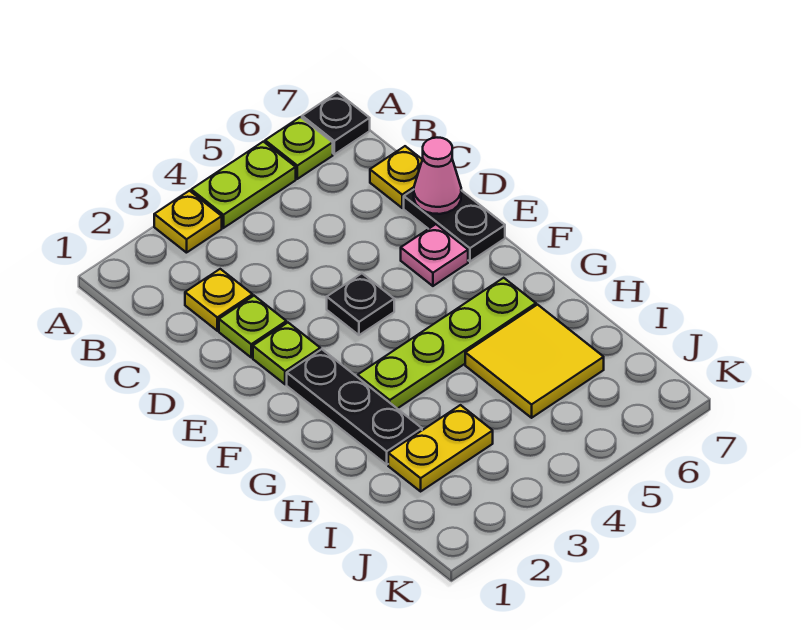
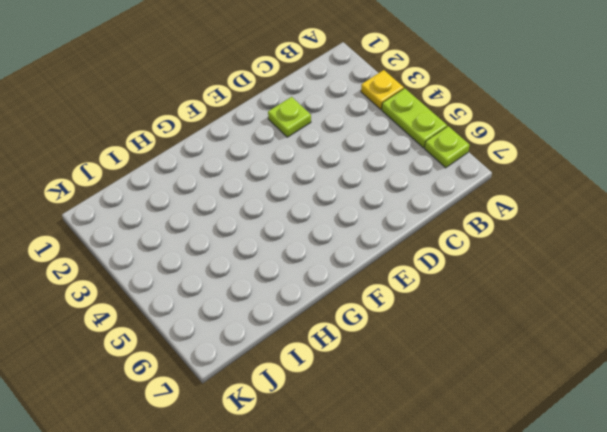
none -> black 1x1 plate [302,92,370,154]
none -> yellow 1x1 plate [185,269,253,331]
none -> yellow 1x1 plate [370,146,422,208]

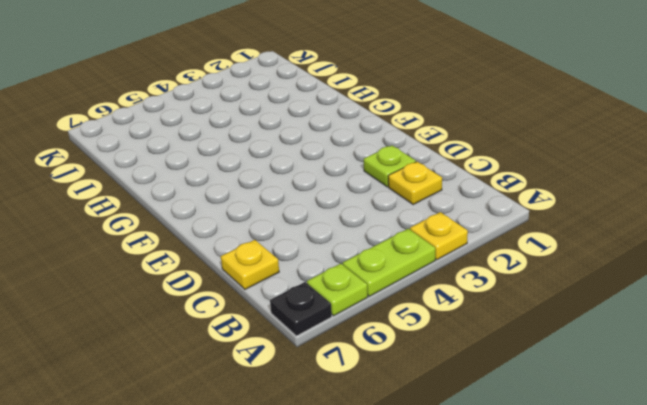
none -> black 1x2 plate [404,190,505,261]
none -> lime 1x1 plate [253,323,320,384]
none -> black 1x1 plate [327,273,394,335]

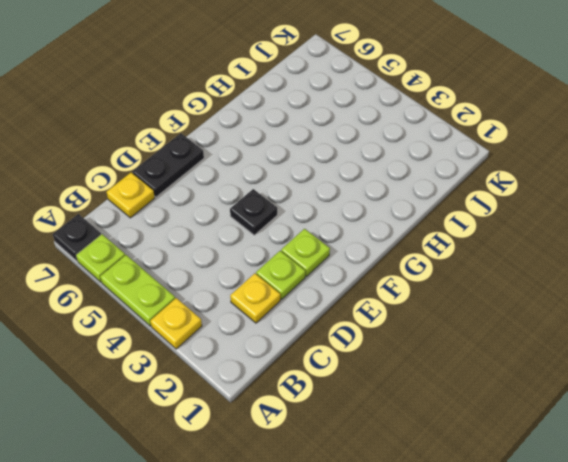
none -> pink 1x1 plate [401,224,468,286]
none -> black 1x3 plate [287,349,422,465]
none -> lime 1x4 plate [358,278,536,409]

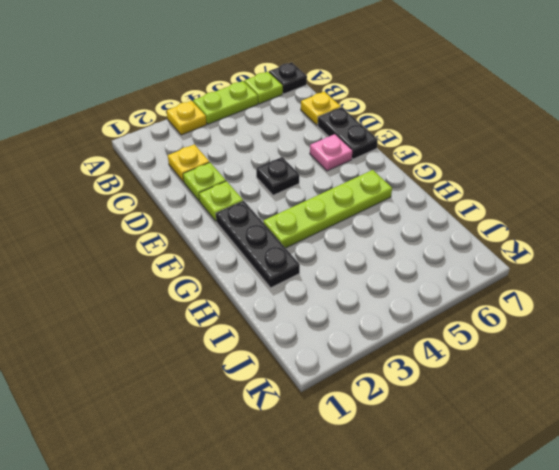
none -> yellow 2x2 tile [465,305,604,418]
none -> yellow 1x2 plate [388,405,493,491]
none -> pink 1x1 cone [414,138,461,214]

